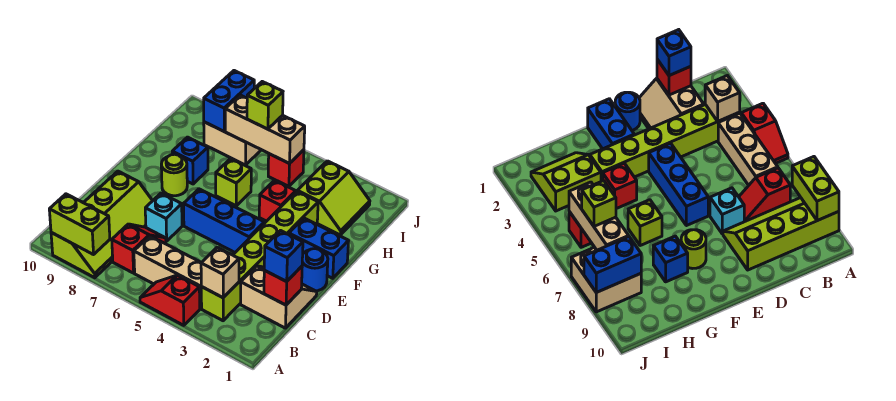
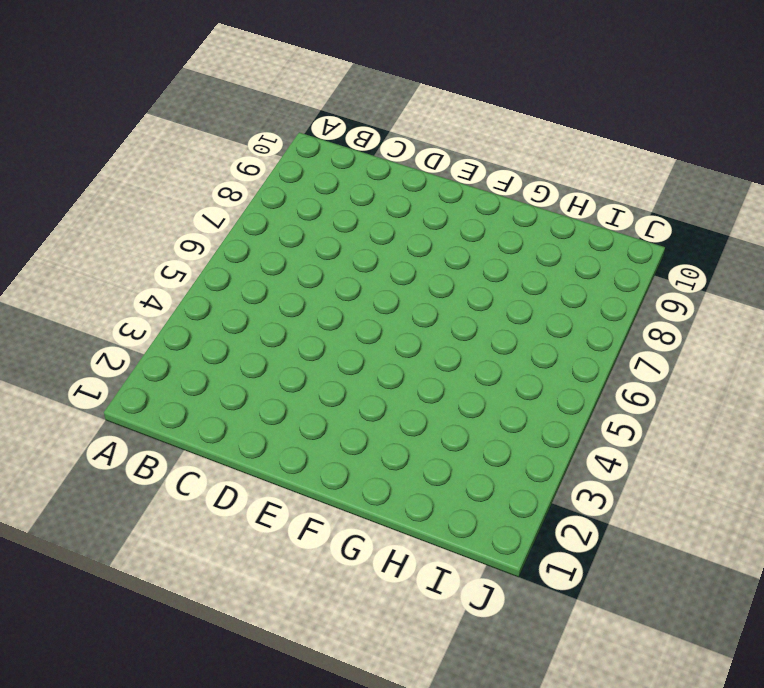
none -> red 1x2 slope [140,275,200,325]
none -> lime 2x4 slope [51,171,152,278]
none -> lime 1x6 brick [201,191,318,321]

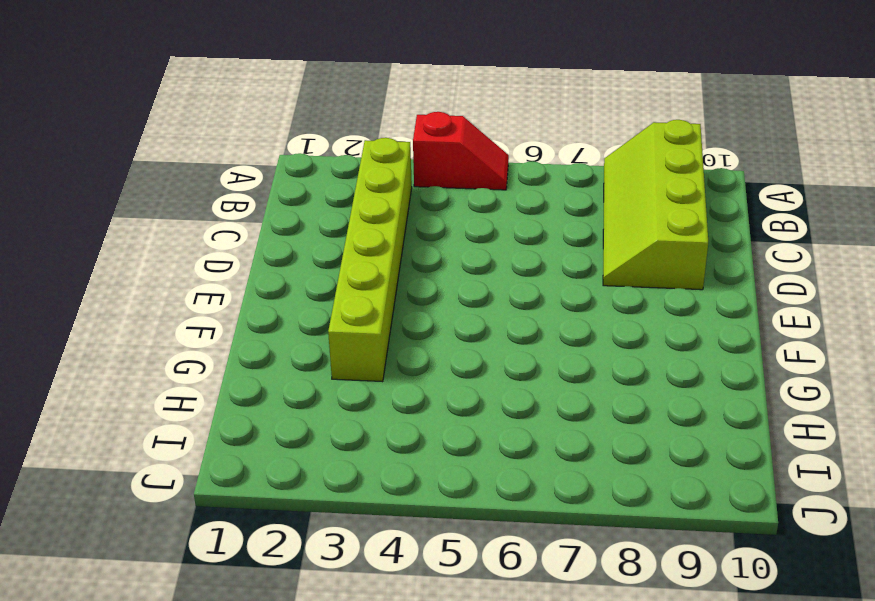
none -> tan 1x3 brick [134,236,202,309]
none -> red 1x2 slope [112,224,166,273]
none -> tan 2x2 slope [241,266,317,328]

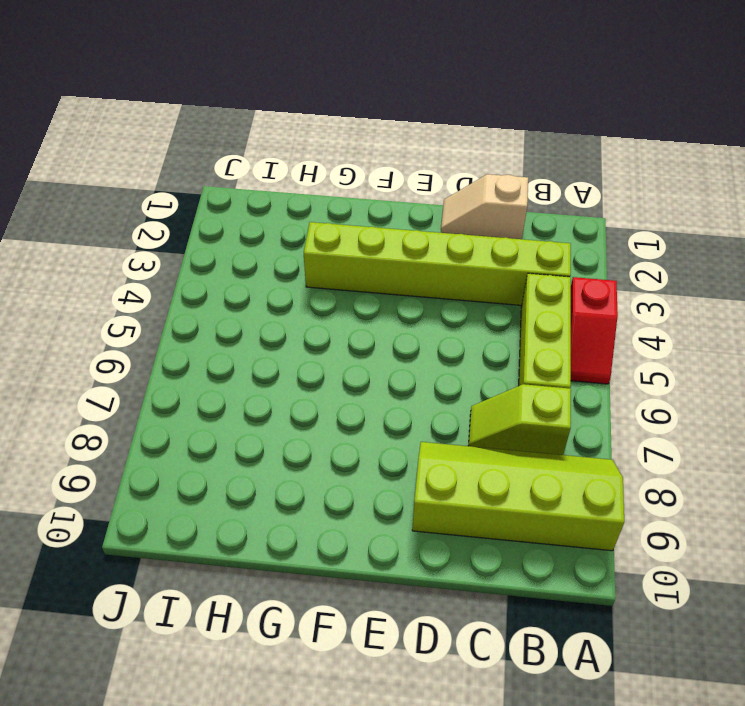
lime 1x3 brick [519,273,571,388] -> tan 1x3 brick [134,236,202,309]
lime 1x2 slope [469,384,571,455] -> red 1x2 slope [112,224,166,273]
tan 1x2 slope [441,174,528,239] -> tan 2x2 slope [241,266,317,328]
none -> cyan 1x1 brick [145,193,182,241]
none -> blue 1x1 round brick [302,249,328,291]
none -> blue 1x3 brick [184,189,264,252]

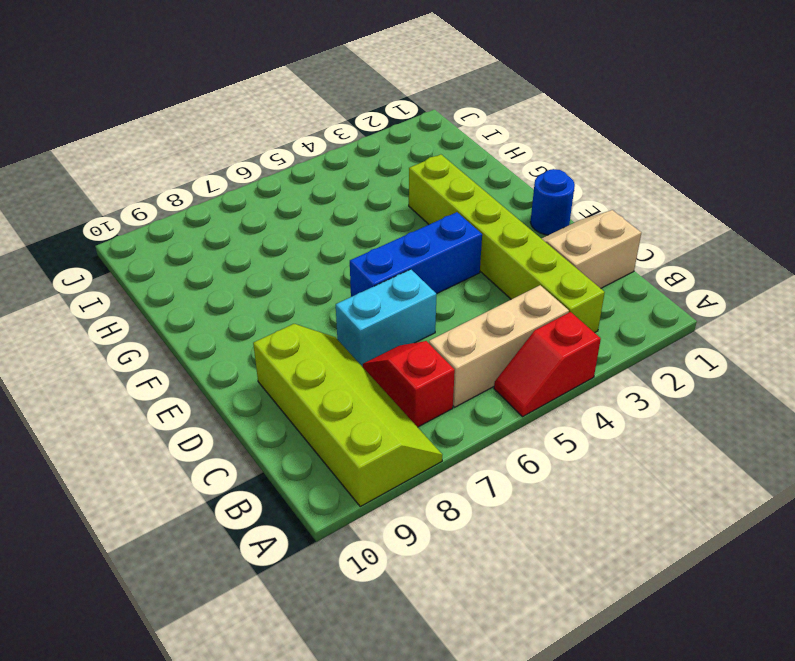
cyan 1x2 brick [336,269,437,367] -> cyan 1x1 brick [145,193,182,241]
none -> blue 1x2 brick [289,218,349,278]
none -> lime 1x1 round brick [161,154,187,196]
none -> red 1x1 brick [259,180,296,221]

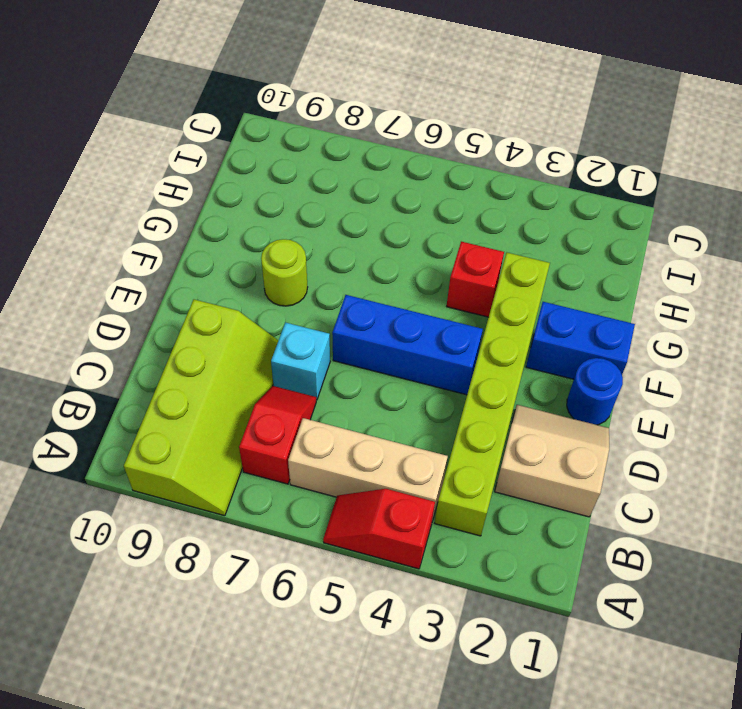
none -> lime 1x1 brick [216,159,251,206]
none -> blue 1x1 brick [172,137,208,184]
none -> lime 2x2 slope [297,161,370,235]

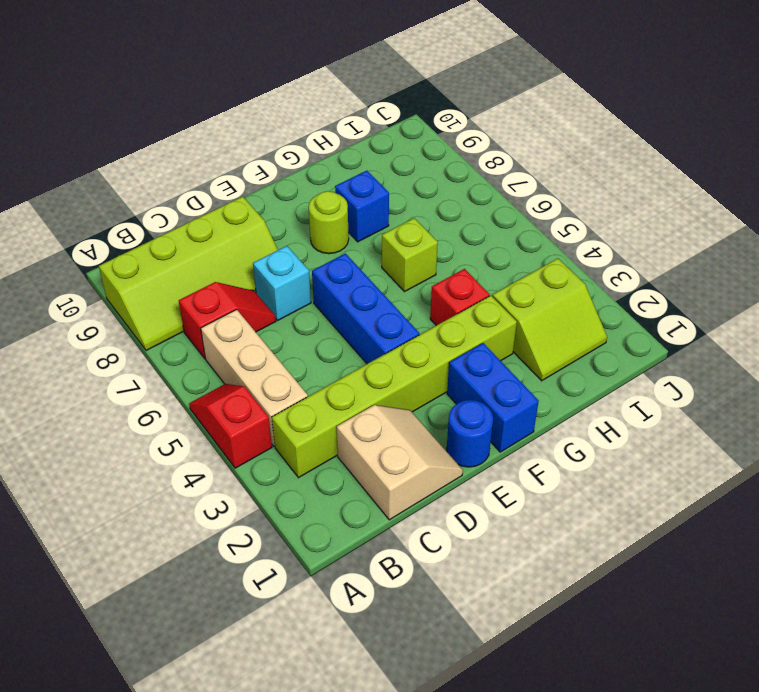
none -> red 1x1 brick [268,150,304,186]
none -> tan 2x2 brick [204,122,261,165]
none -> lime 1x2 brick [49,194,110,255]

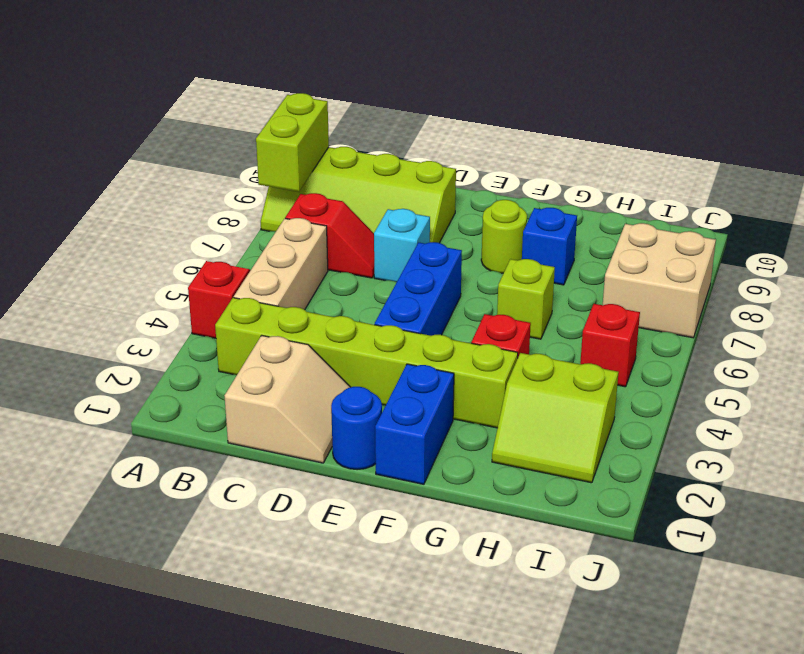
none -> tan 1x1 brick [201,247,239,298]
none -> red 1x1 brick [264,266,302,305]
none -> tan 1x3 brick [225,95,305,164]

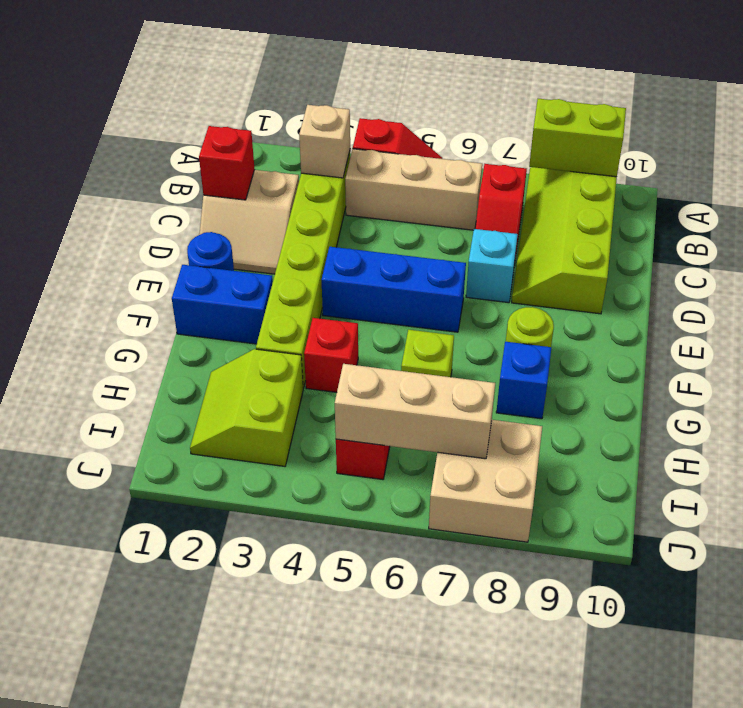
none -> blue 1x2 brick [204,71,254,131]
none -> blue 1x1 brick [264,231,303,282]
none -> lime 1x1 brick [247,82,283,129]

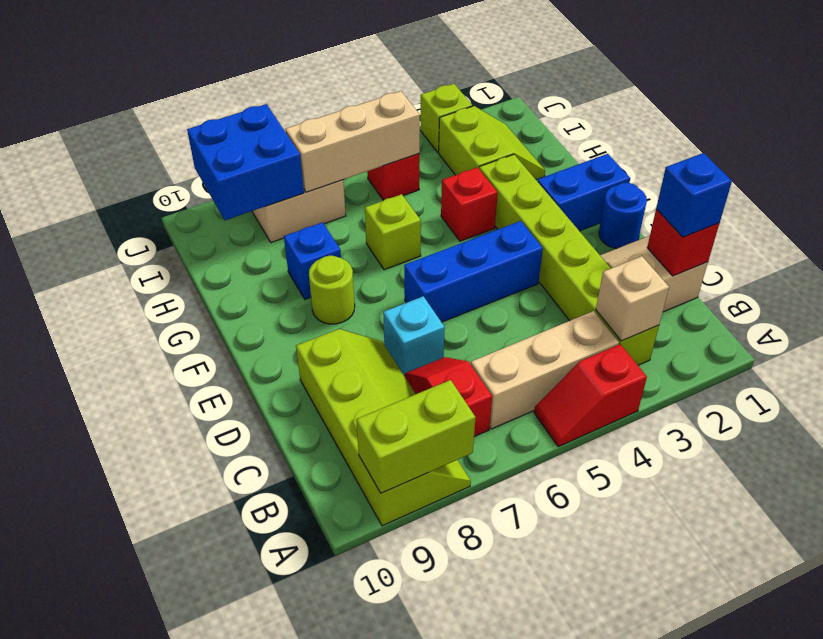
blue 2x2 brick [187,104,304,220] -> blue 1x2 brick [204,71,254,131]
lime 1x1 brick [421,84,472,152] -> lime 1x1 brick moved to [247,82,283,129]

